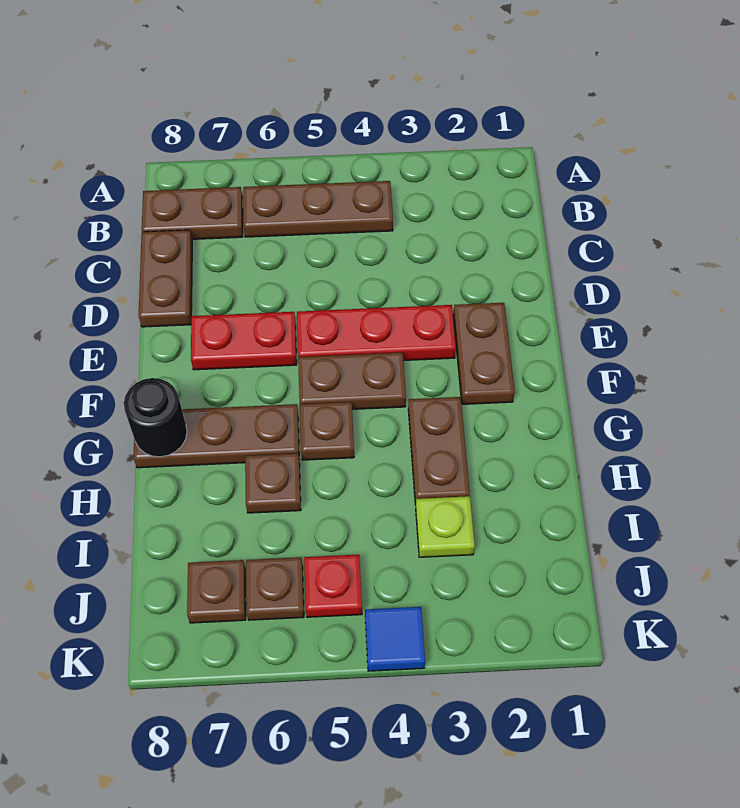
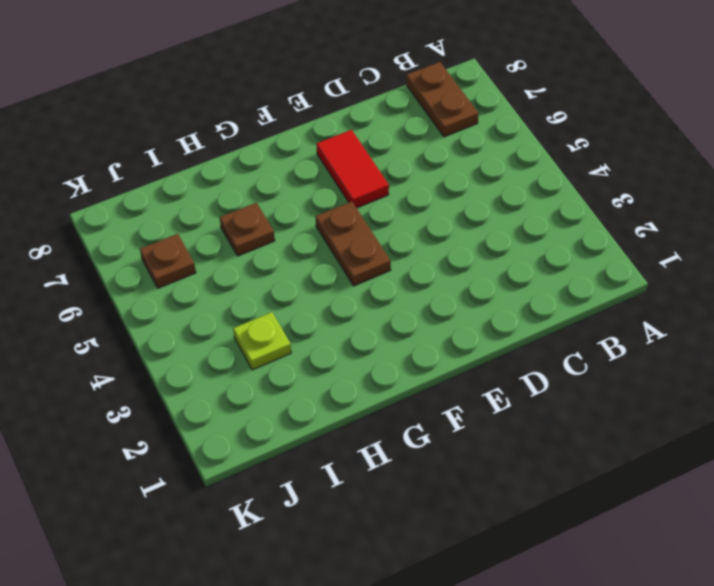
red 1x2 tile [316,130,389,208] -> red 1x2 plate [191,312,297,370]
none -> brown 1x3 plate [243,181,393,237]
none -> brown 1x2 plate [139,230,192,327]
none -> brown 1x2 plate [453,303,515,404]

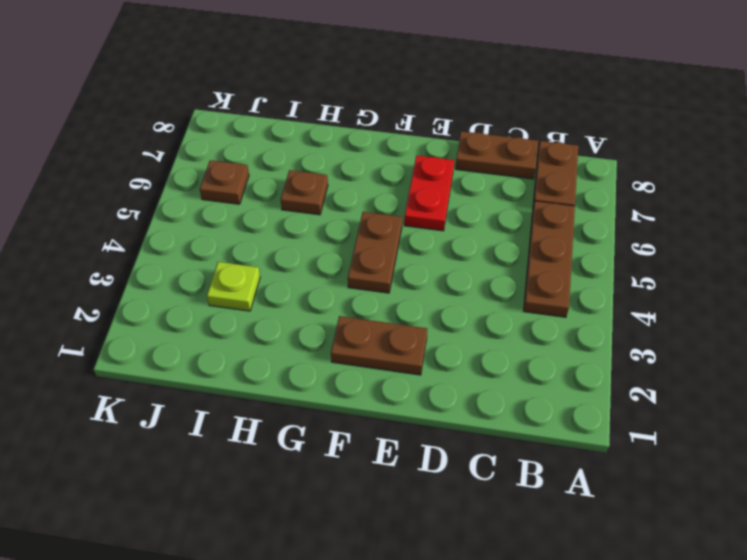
none -> red 1x3 plate [297,305,456,361]
none -> brown 1x2 plate [408,397,470,505]
none -> brown 1x1 plate [300,402,354,460]

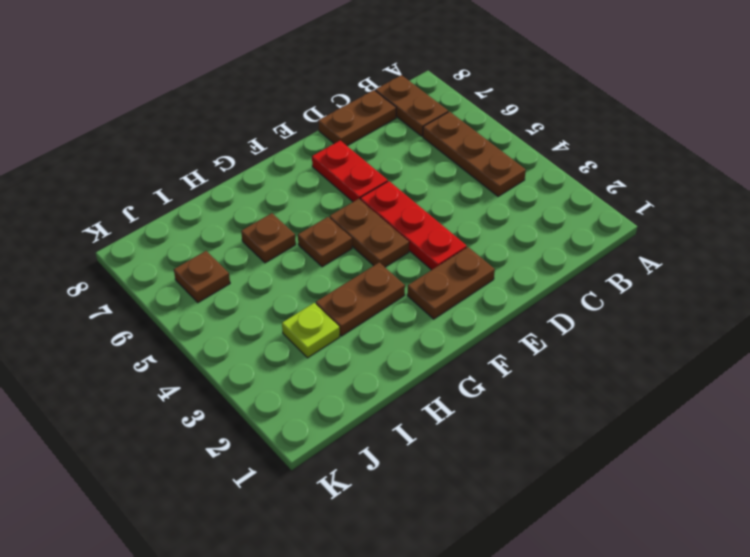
none -> brown 1x3 plate [134,404,299,468]
none -> red 1x1 plate [304,555,362,617]
none -> brown 1x1 plate [187,560,246,623]

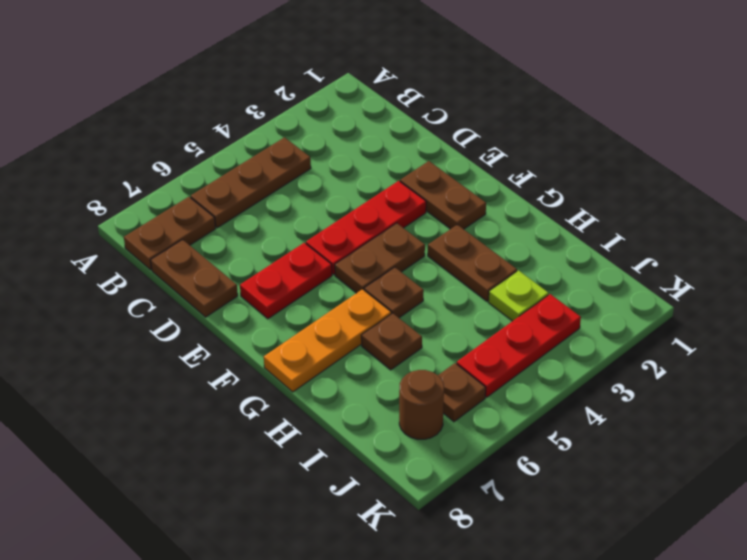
orange 1x3 plate [264,289,391,392] -> brown 1x3 plate [134,404,299,468]
red 1x3 plate [457,294,581,397] -> red 1x1 plate [304,555,362,617]
brown 1x1 round brick [399,370,444,439] -> brown 1x1 plate [187,560,246,623]
none -> blue 1x1 tile [365,607,425,671]
none -> black 1x1 round brick [124,378,187,457]

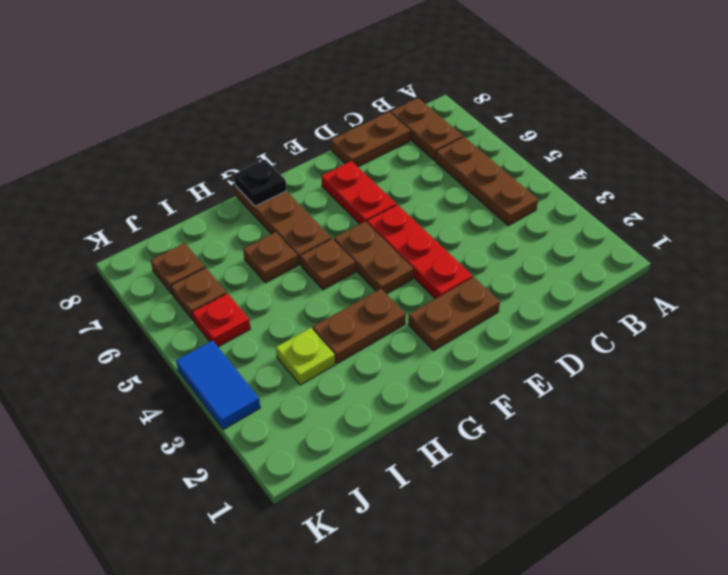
black 1x1 plate [234,159,286,206] -> black 1x1 round brick [124,378,187,457]
blue 1x2 tile [176,340,260,430] -> blue 1x1 tile [365,607,425,671]

